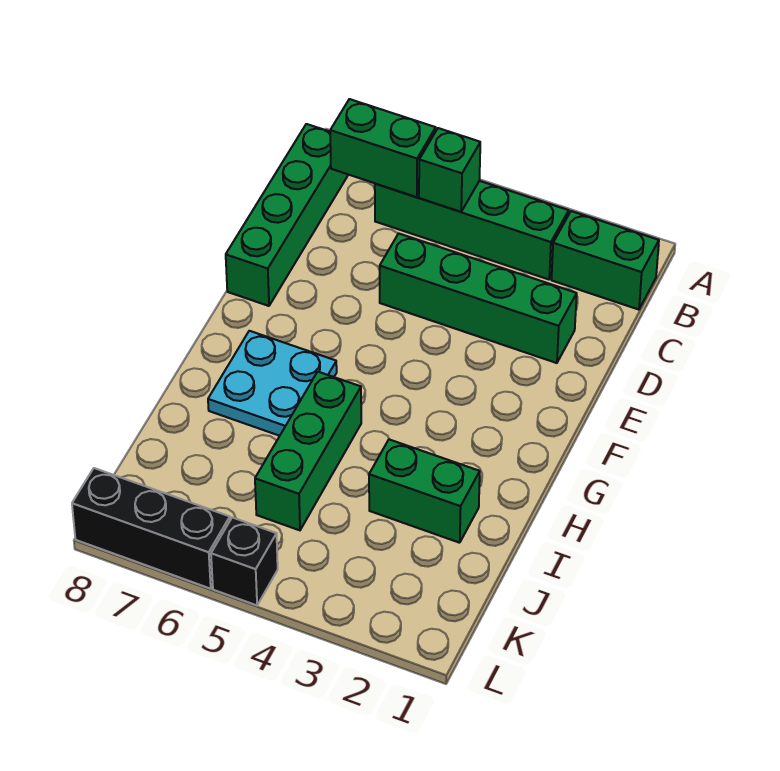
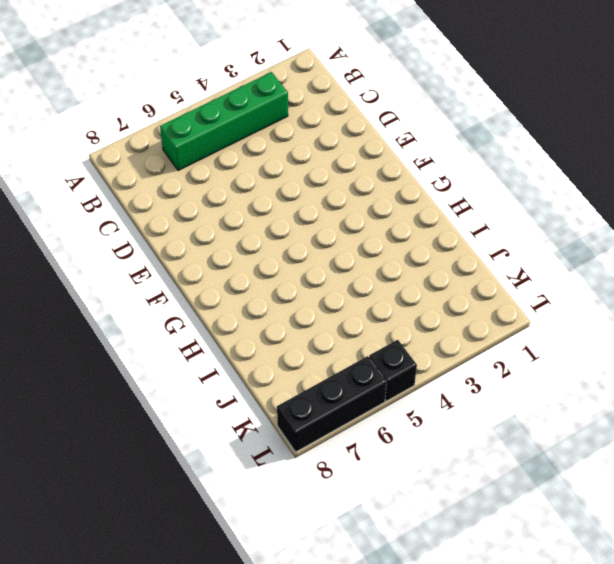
none -> green 1x2 brick [551,211,659,310]
none -> green 1x4 brick [226,124,348,306]

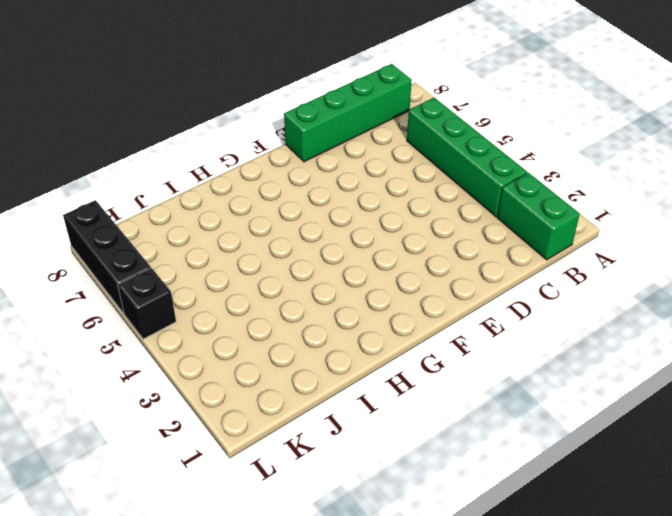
none -> green 1x4 brick [380,234,577,363]
none -> cyan 2x2 plate [208,331,337,436]

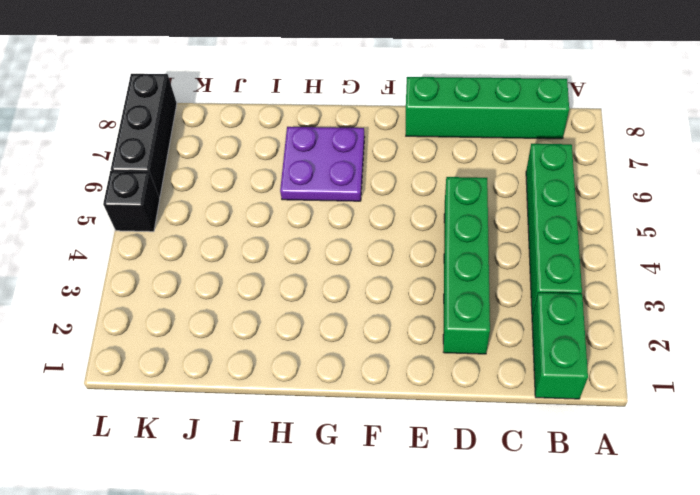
purple 2x2 plate [280,127,365,201] -> cyan 2x2 plate [208,331,337,436]
none -> green 1x3 brick [255,372,361,530]
none -> green 1x2 brick [369,439,480,543]

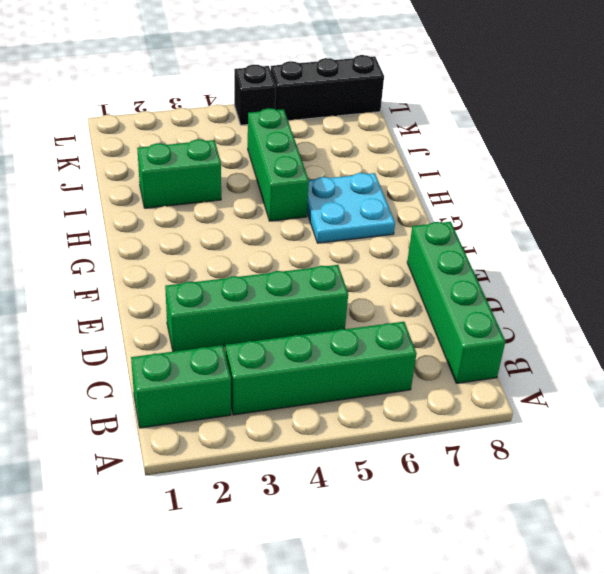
none -> green 1x1 brick [419,128,480,212]
none -> green 1x2 brick [330,99,436,197]

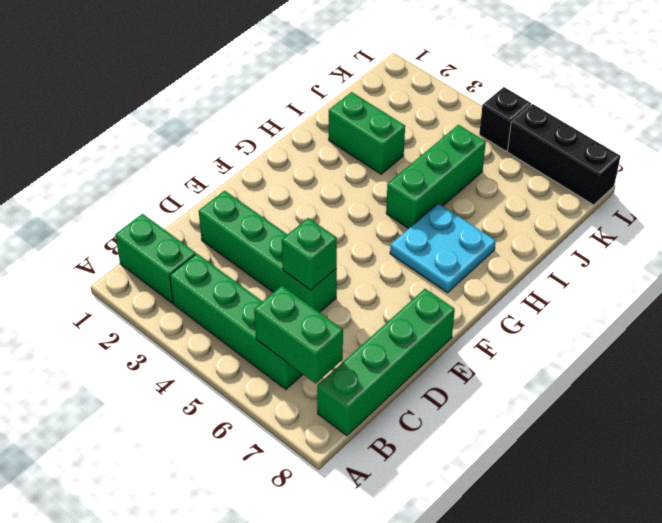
green 1x1 brick [282,218,337,290] -> green 1x1 brick moved to [419,128,480,212]

